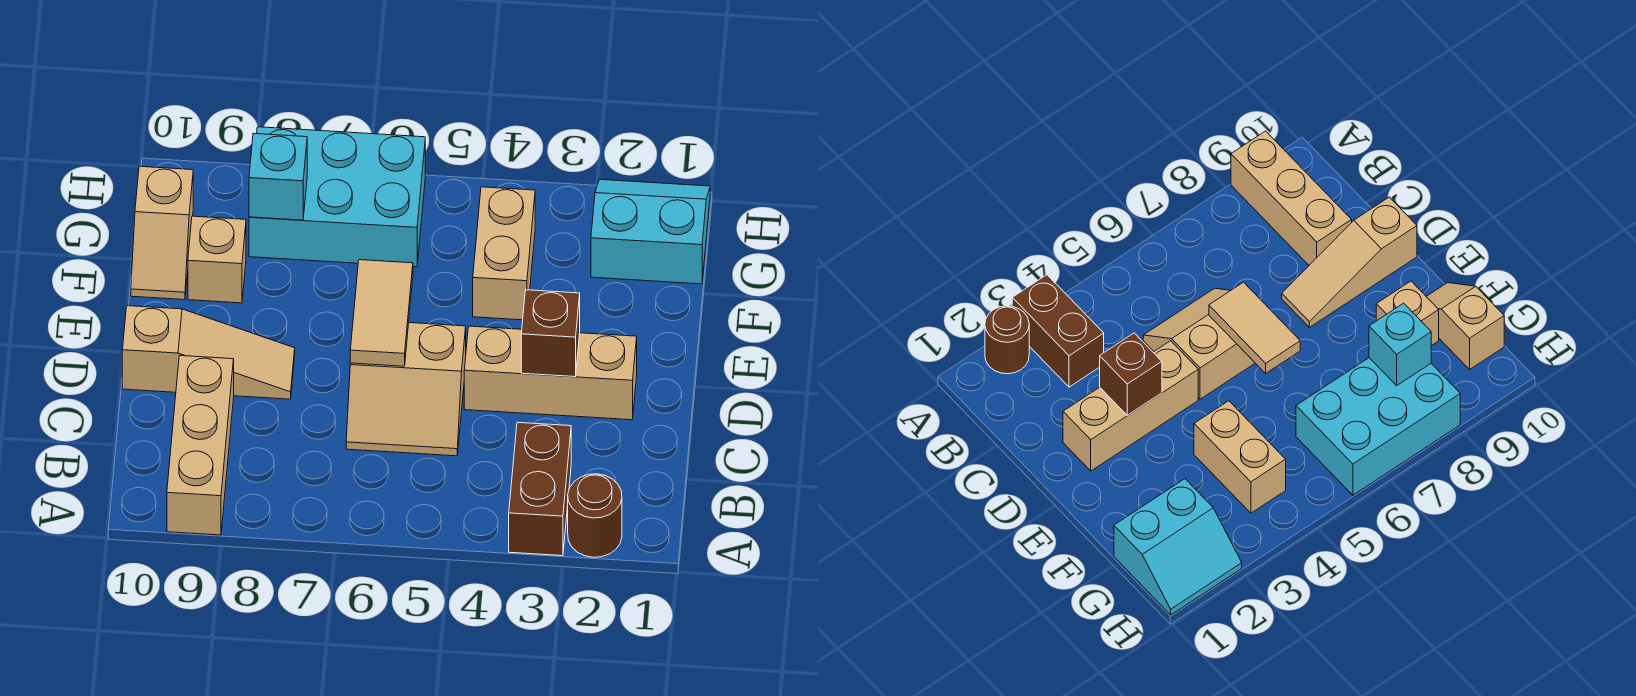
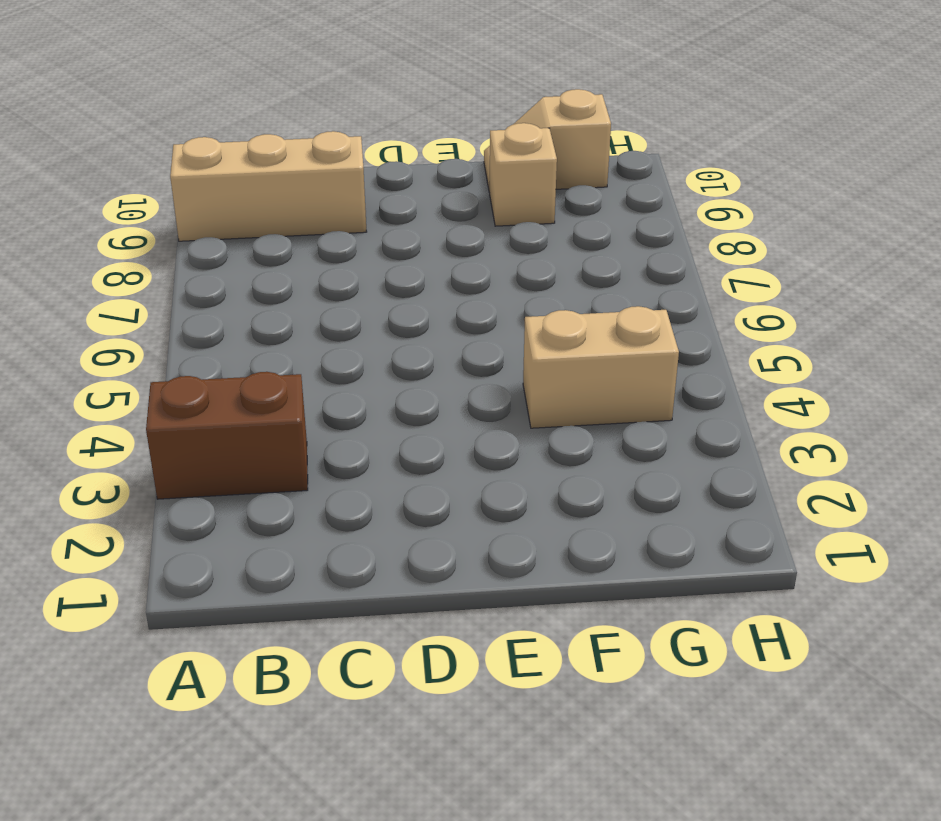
none -> brown 1x1 round brick [568,474,622,557]
none -> tan 2x2 slope [346,323,466,456]
none -> tan 1x3 brick [464,326,637,420]

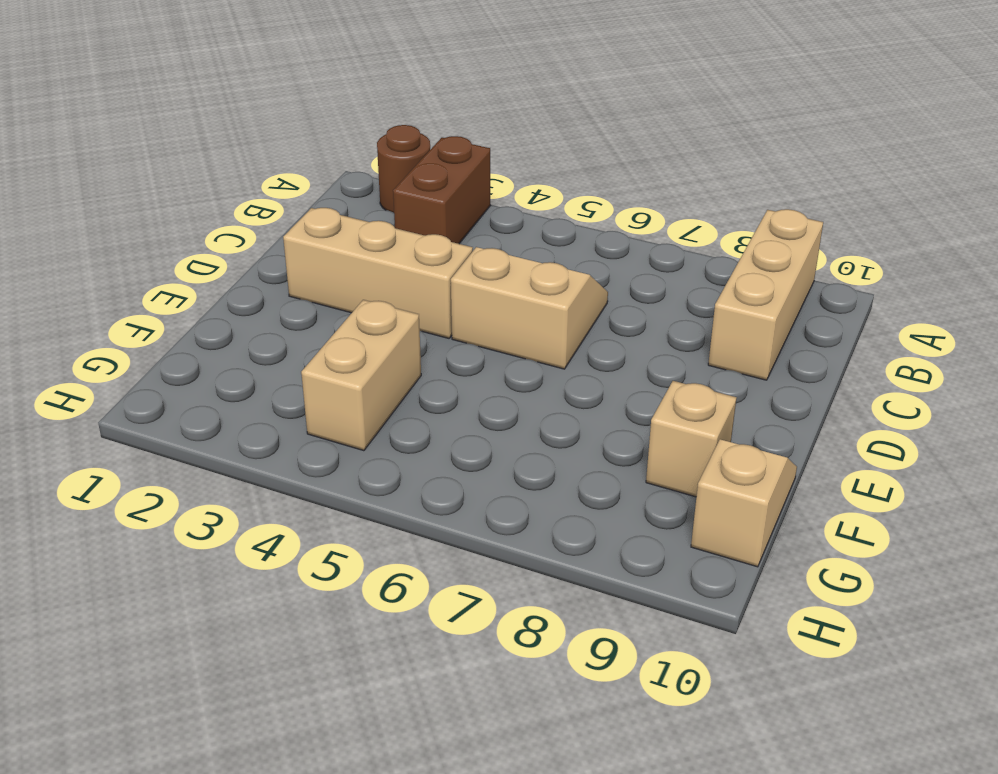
none -> tan 1x3 slope [122,306,295,399]
none -> cyan 2x2 slope [591,179,710,284]
none -> cyan 2x3 brick [249,127,425,267]

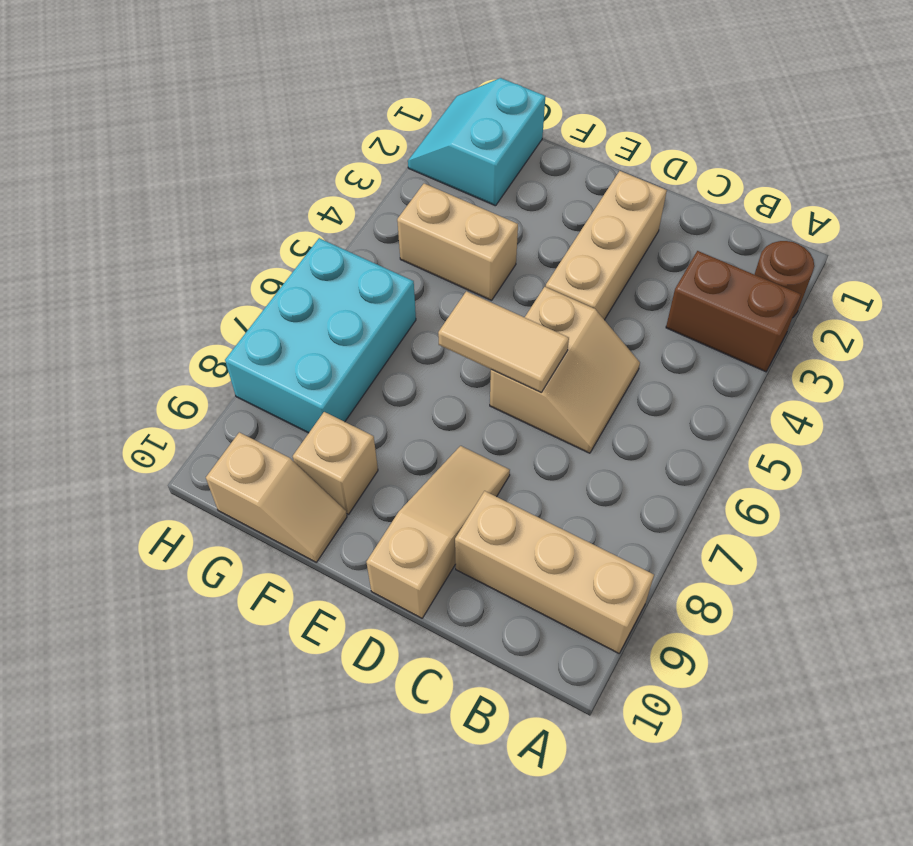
none -> brown 1x1 brick [521,290,580,377]
none -> cyan 1x1 brick [249,133,307,220]

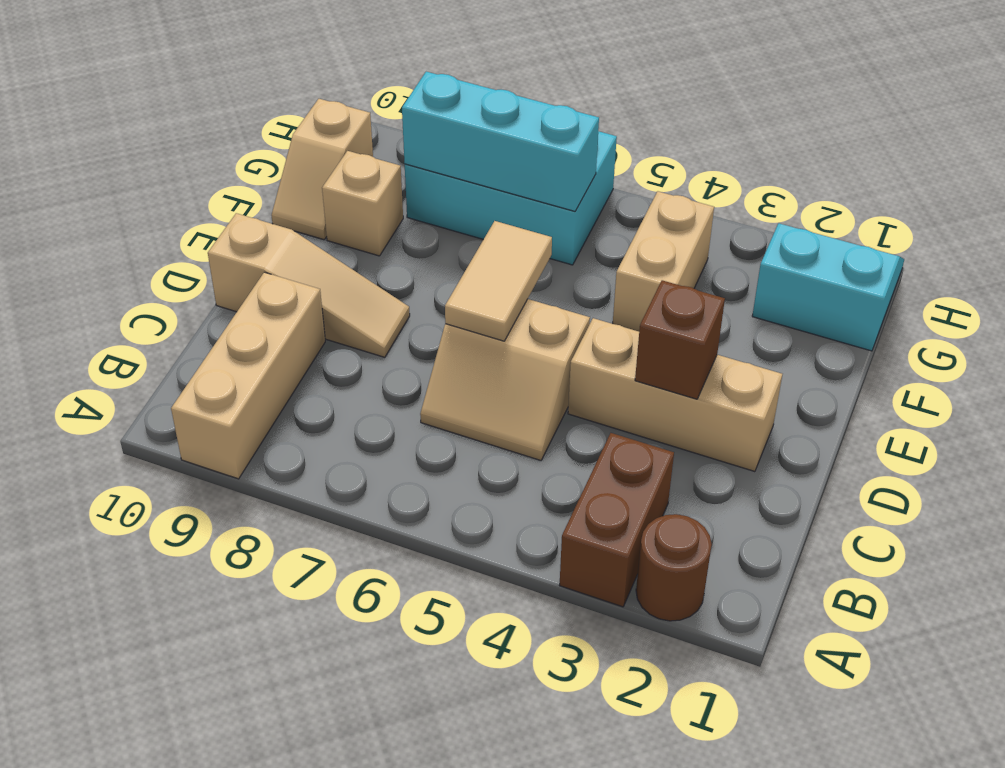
cyan 1x3 brick [402,72,599,211] -> cyan 1x1 brick [249,133,307,220]

